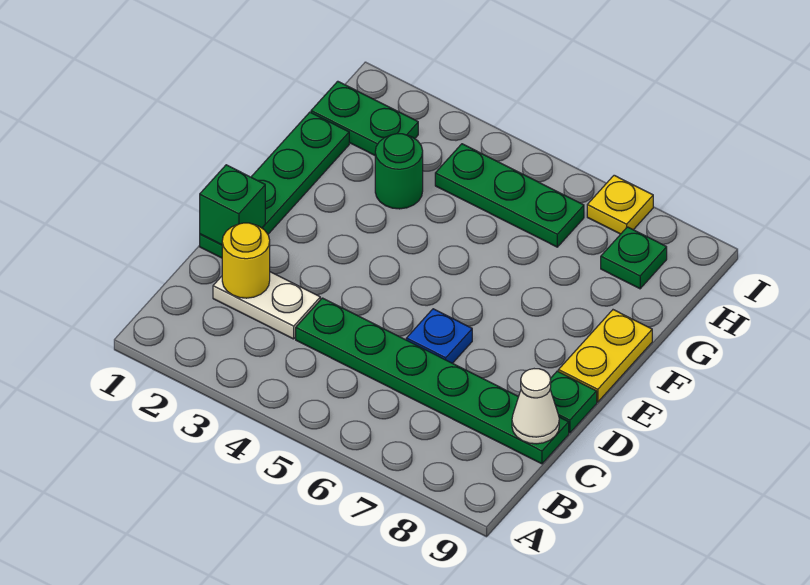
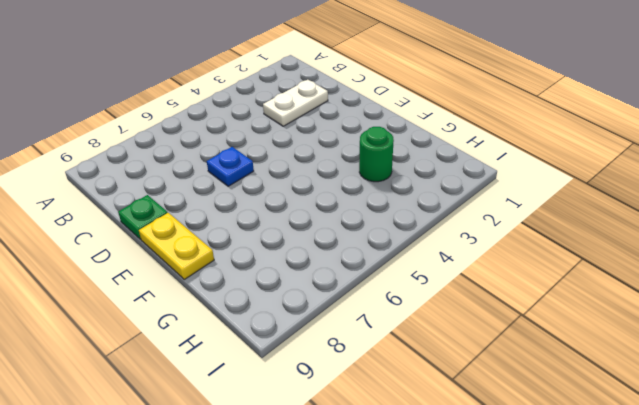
none -> green 1x6 plate [296,298,569,464]
none -> green 1x4 plate [200,112,349,258]
none -> green 1x2 plate [311,81,418,155]

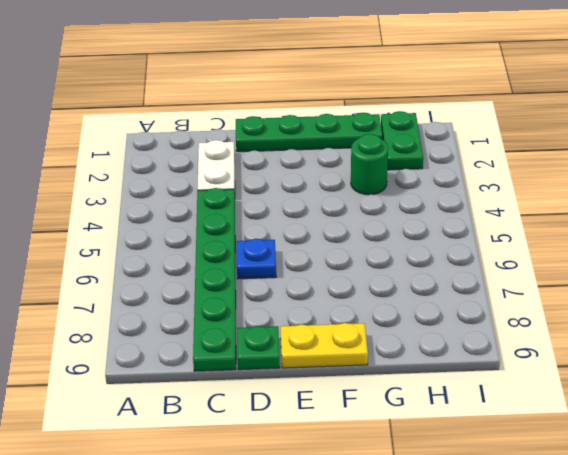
none -> green 1x3 plate [435,144,584,247]
none -> green 1x1 plate [601,227,667,289]
none -> yellow 1x1 plate [587,175,653,234]

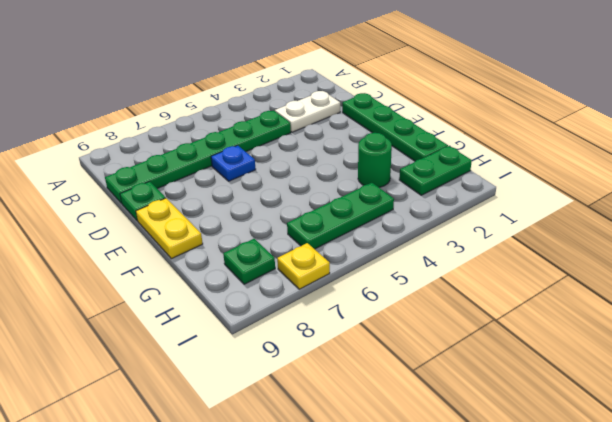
none -> yellow 1x1 round brick [222,223,270,298]
none -> white 1x1 cone [512,369,559,444]
none -> green 1x1 brick [200,165,265,245]

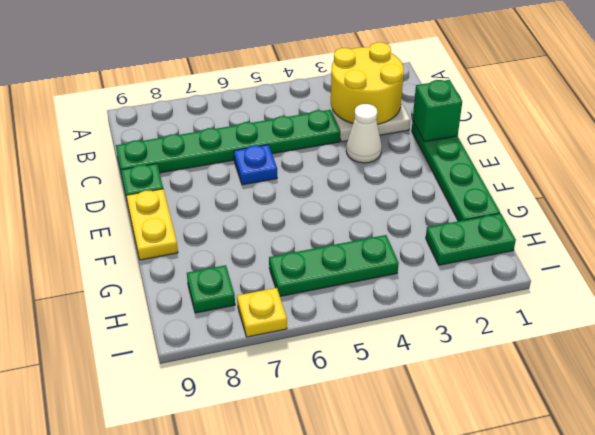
yellow 2x2 round brick [331,42,404,124] -> yellow 1x1 round brick [222,223,270,298]
white 1x1 cone [346,104,382,163] -> white 1x1 cone moved to [512,369,559,444]
none -> green 1x1 round brick [375,134,423,209]

